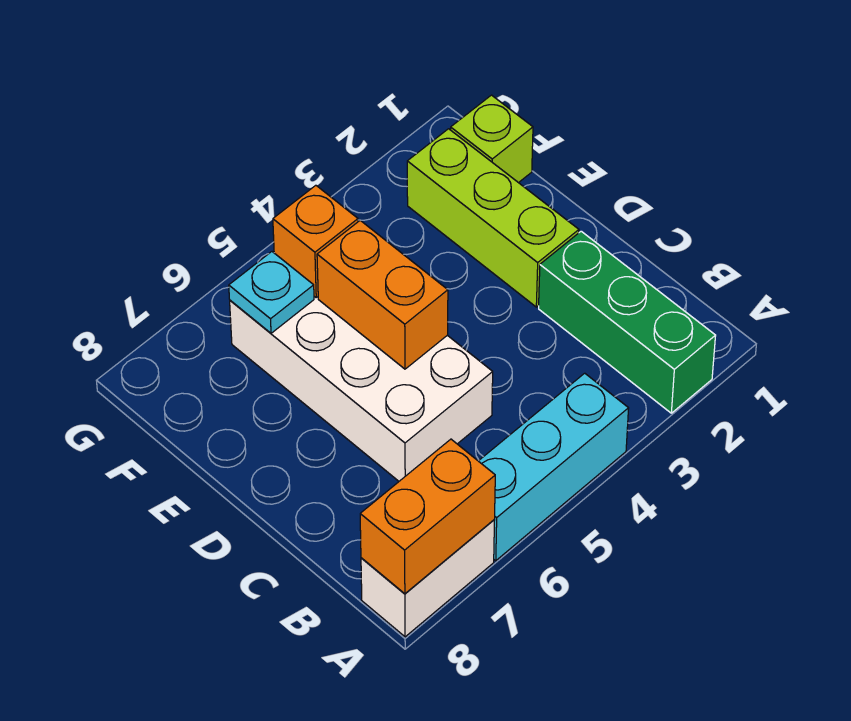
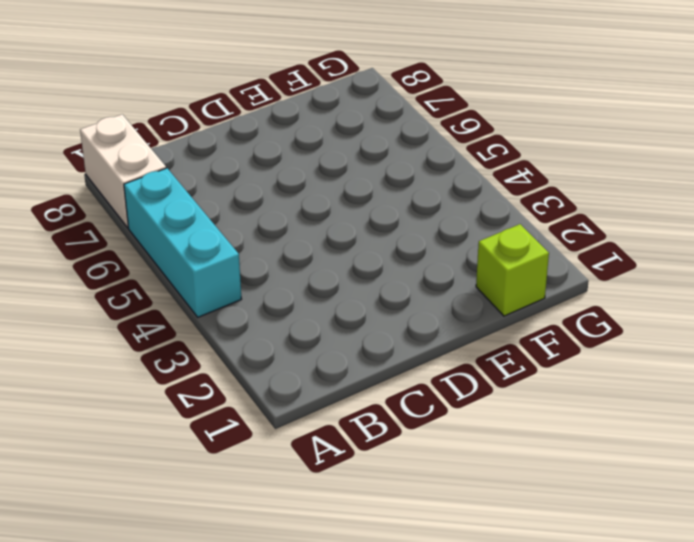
none -> green 1x3 brick [539,231,716,413]
none -> white 2x4 brick [230,296,493,481]

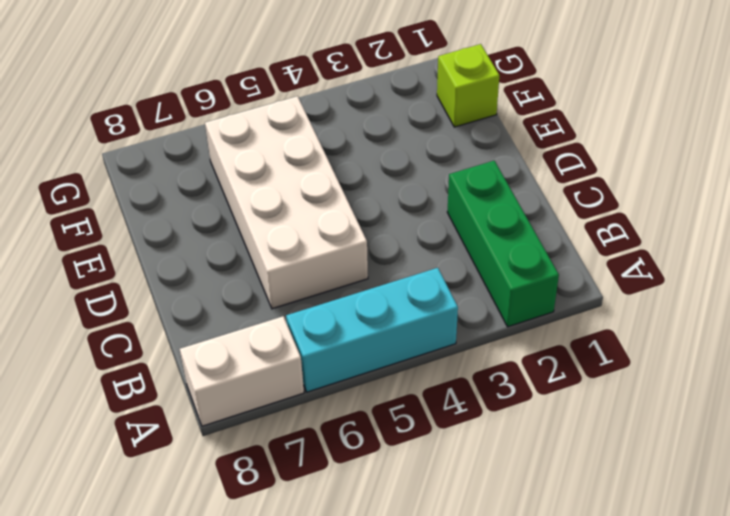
none -> lime 1x3 brick [407,129,579,307]
none -> orange 1x2 brick [360,439,495,594]

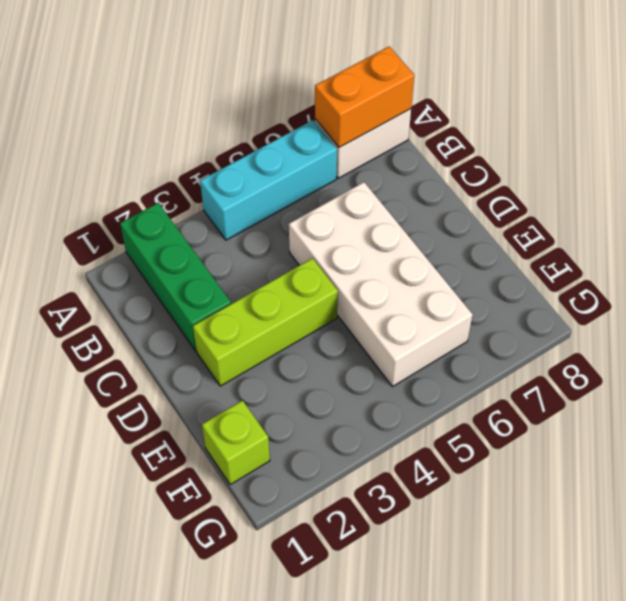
lime 1x3 brick [193,258,338,386] -> lime 1x3 brick turned to [407,129,579,307]
none -> orange 1x2 brick [317,220,448,369]
none -> orange 1x1 brick [273,185,358,297]

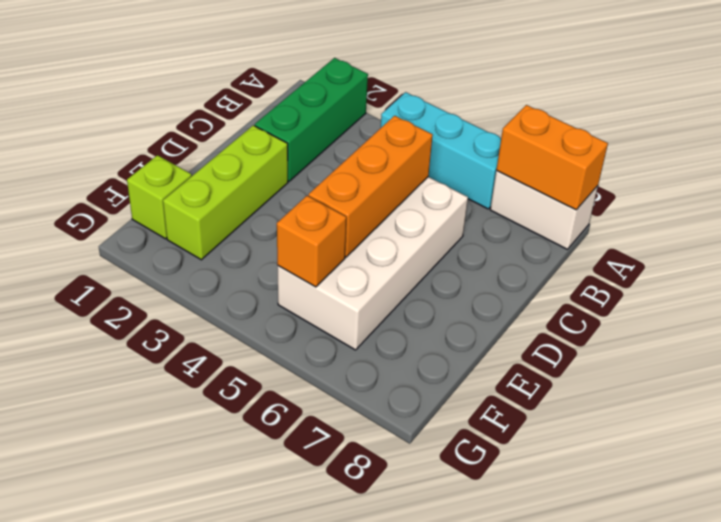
orange 1x3 brick [309,116,433,257] -> orange 1x2 brick [317,220,448,369]
none -> cyan 1x1 plate [229,252,314,333]

